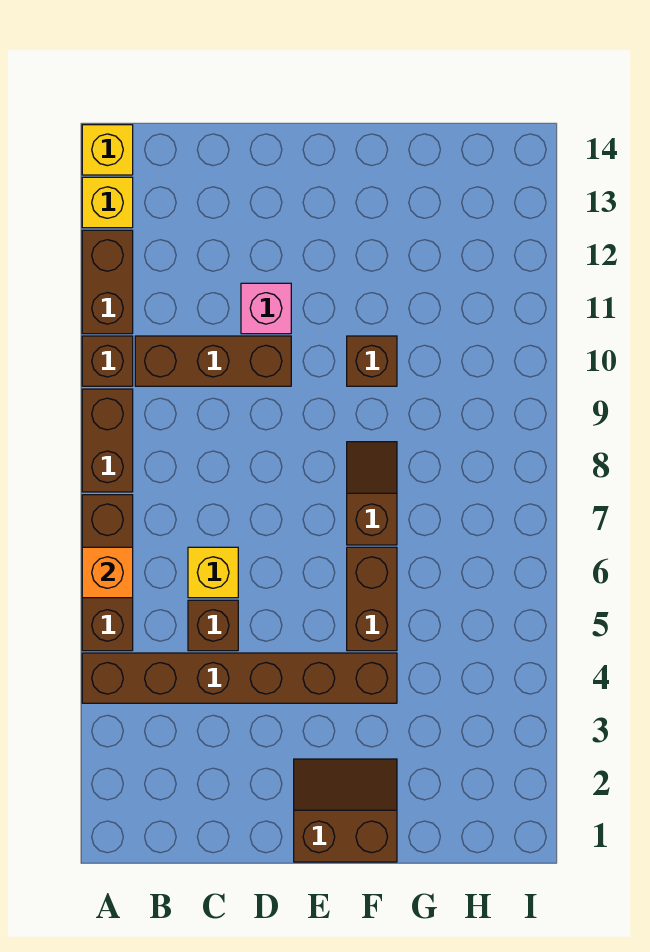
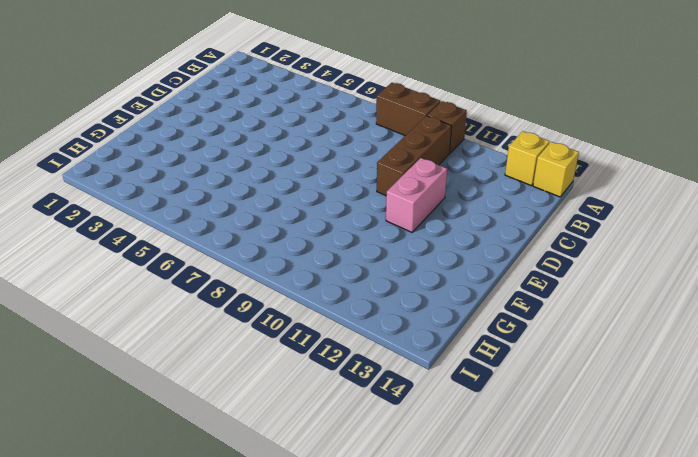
pink 1x2 brick [386,158,447,232] -> pink 1x1 brick [241,283,291,334]
none -> brown 1x6 brick [82,653,397,703]
none -> brown 1x3 brick [82,495,133,651]
none -> brown 1x2 brick [82,230,133,334]

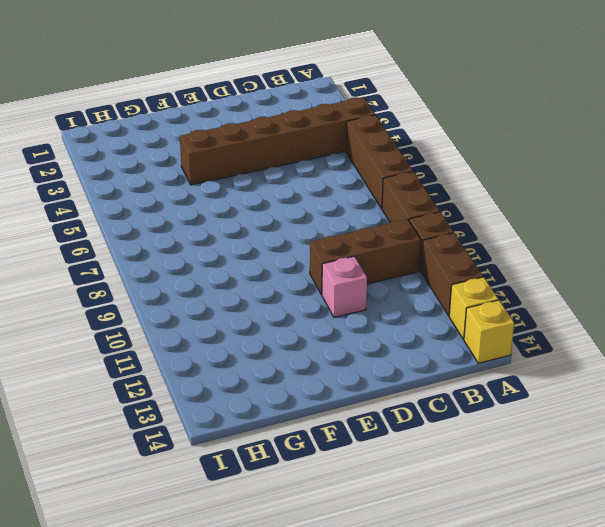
none -> brown 1x1 brick [188,600,238,651]
none -> yellow 1x1 brick [188,547,238,598]
none -> brown 2x2 slope [294,759,397,862]

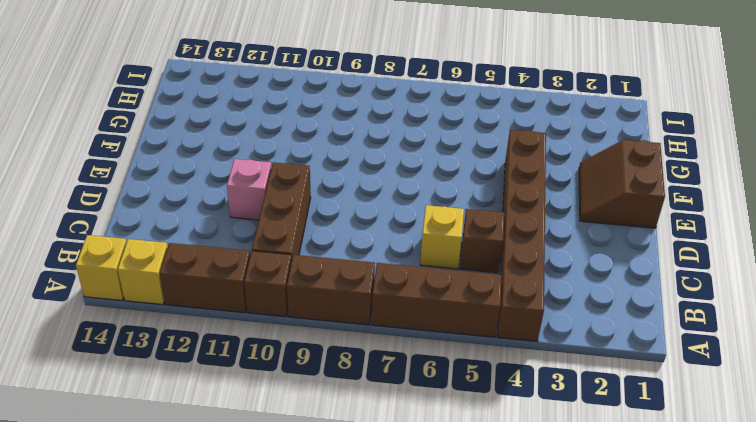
none -> brown 1x2 brick [347,547,397,651]
none -> brown 1x2 slope [347,442,397,545]
none -> brown 1x1 brick [347,336,397,386]

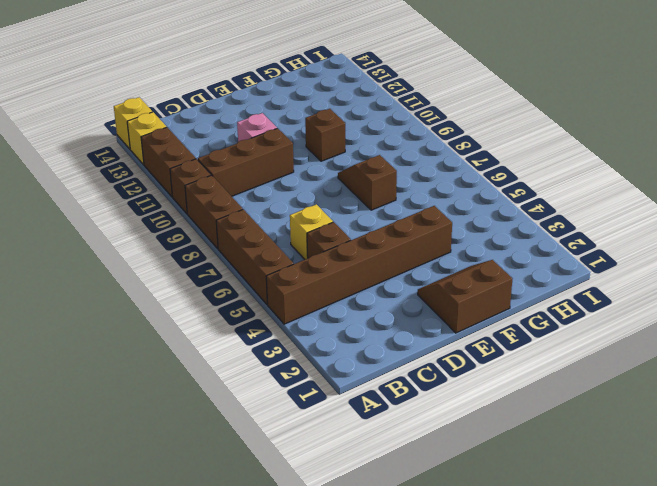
none -> brown 1x2 brick [347,547,397,651]
none -> orange 1x1 brick [82,547,133,598]

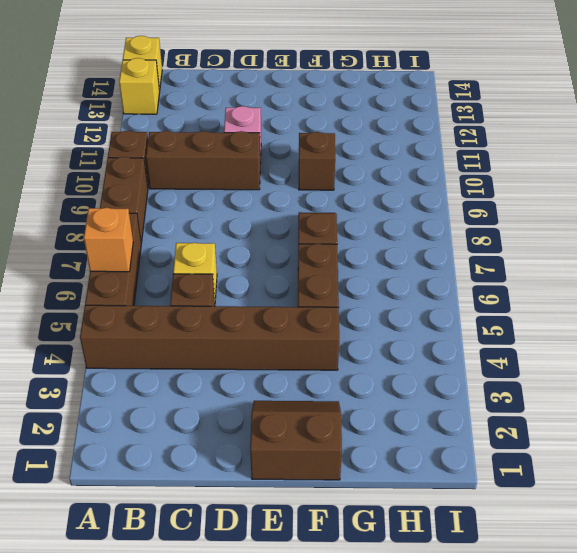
none -> brown 1x2 brick [82,230,133,334]

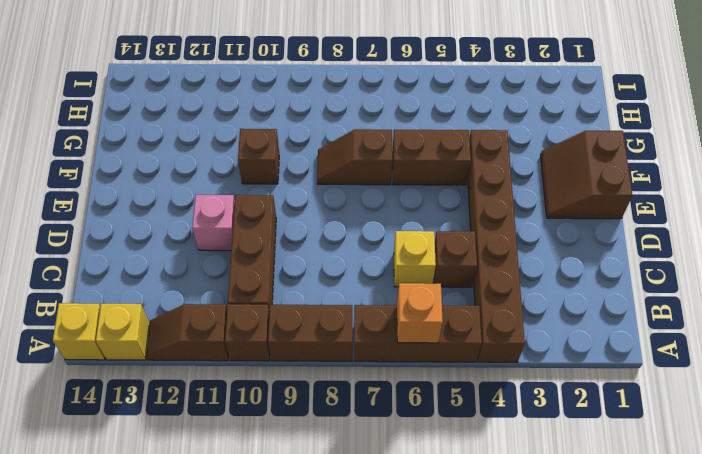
brown 1x2 slope [146,304,229,361] -> brown 1x2 brick [82,230,133,334]

